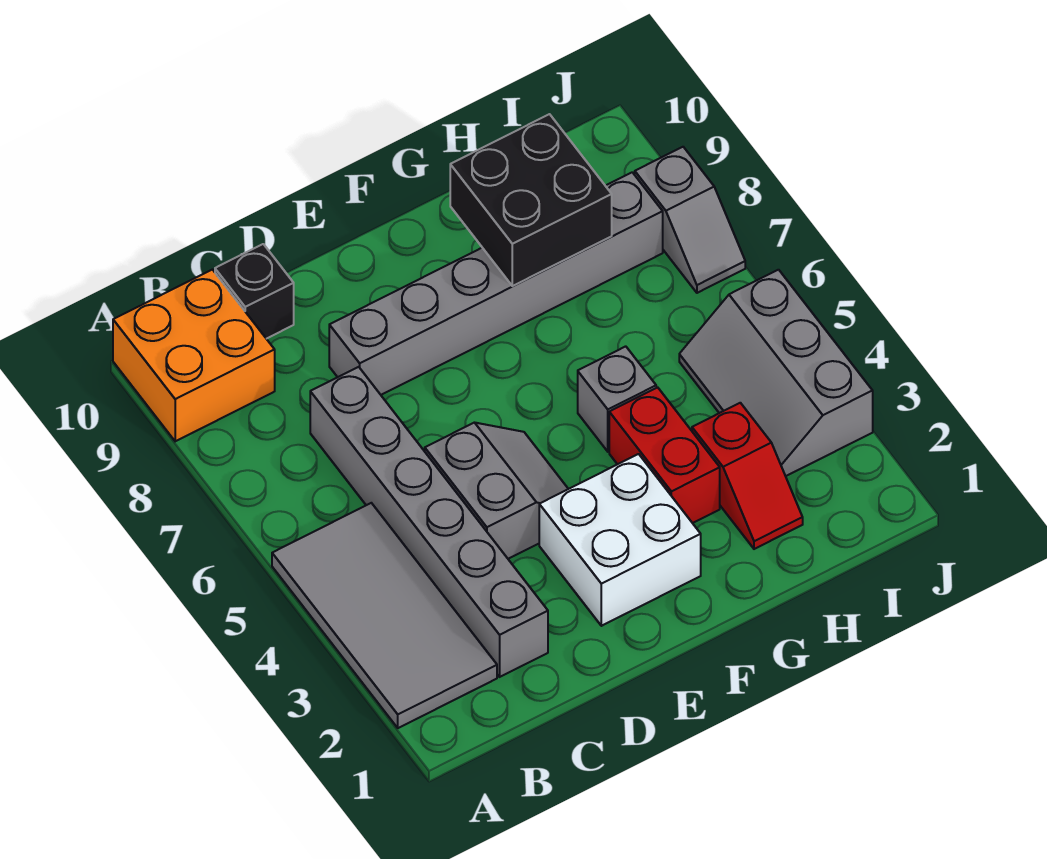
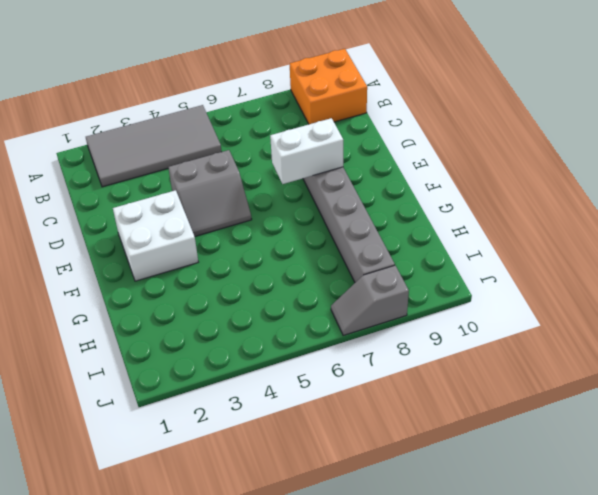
white 1x2 brick [270,118,343,184] -> none
none -> grey 1x6 brick [310,367,548,677]
none -> black 1x1 brick [215,244,294,339]
none -> red 1x2 brick [609,387,720,523]

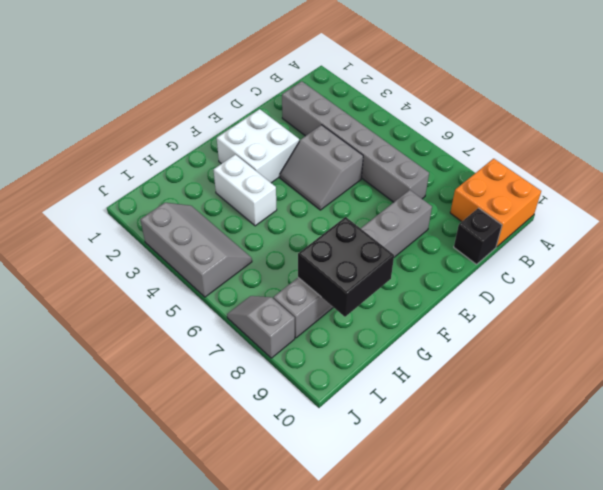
white 1x2 brick [214,155,277,226] -> red 1x2 brick [609,387,720,523]
none -> grey 2x4 tile [272,503,497,728]
none -> grey 1x1 brick [578,346,656,452]
none -> red 1x2 slope [692,403,803,549]

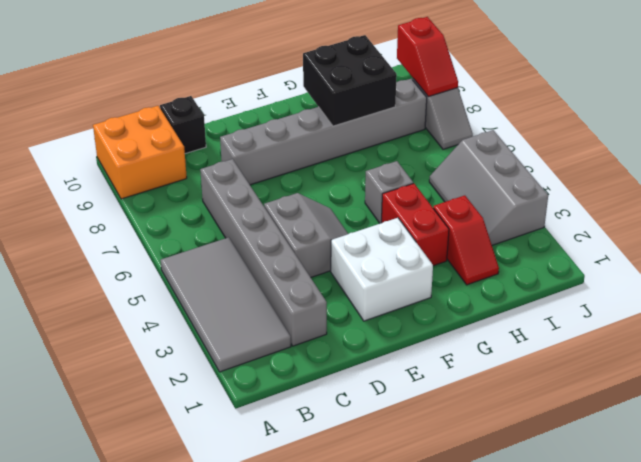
red 1x2 slope [397,17,458,97] -> none

